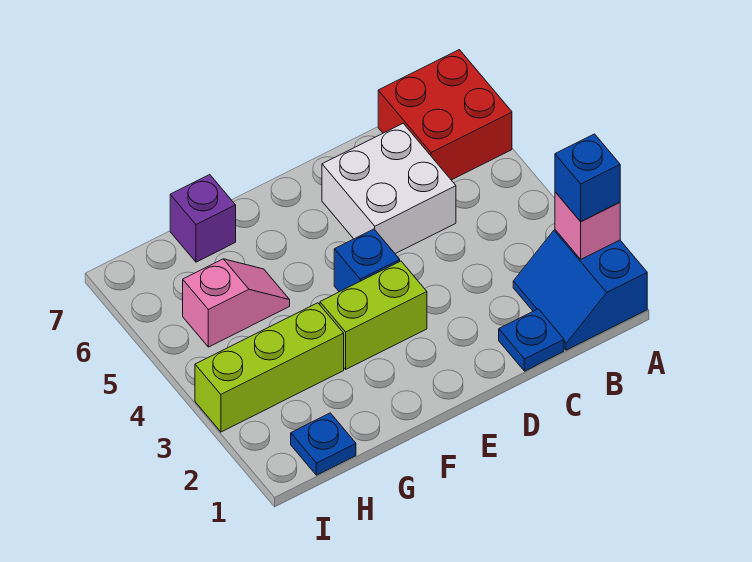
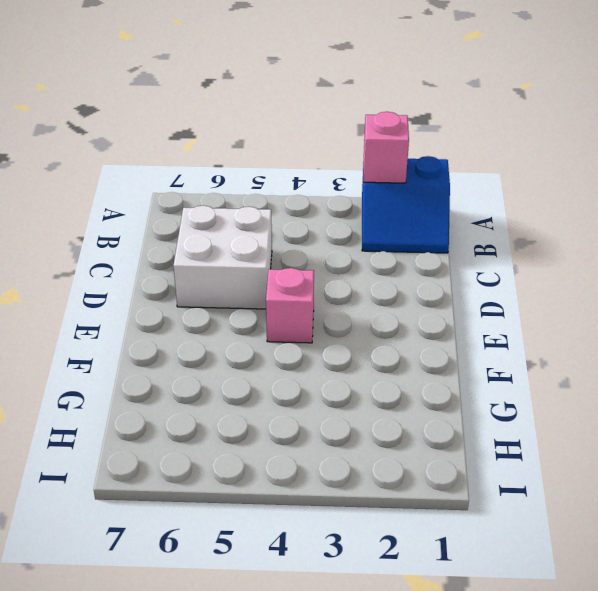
pink 1x1 brick [266,268,314,343] -> blue 1x1 brick [334,229,400,292]
none -> red 2x2 brick [378,50,512,180]
none -> blue 1x1 plate [499,309,564,371]
none -> lime 1x2 brick [320,261,427,369]

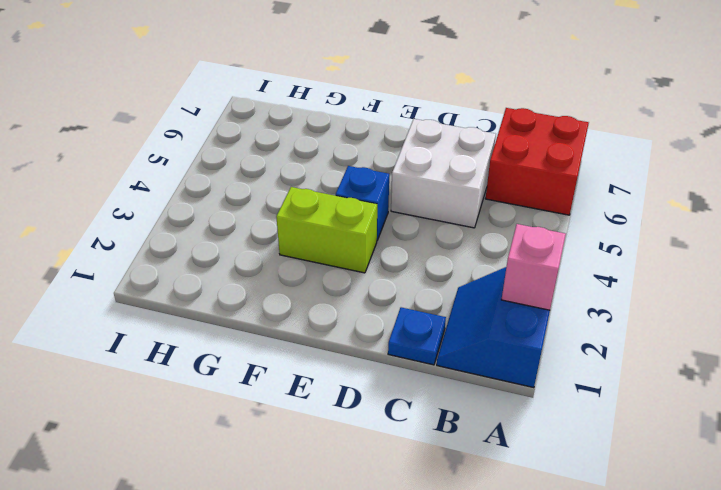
none -> lime 1x3 brick [195,303,344,432]
none -> pink 1x2 slope [183,259,290,347]
none -> purple 1x1 brick [170,175,236,262]

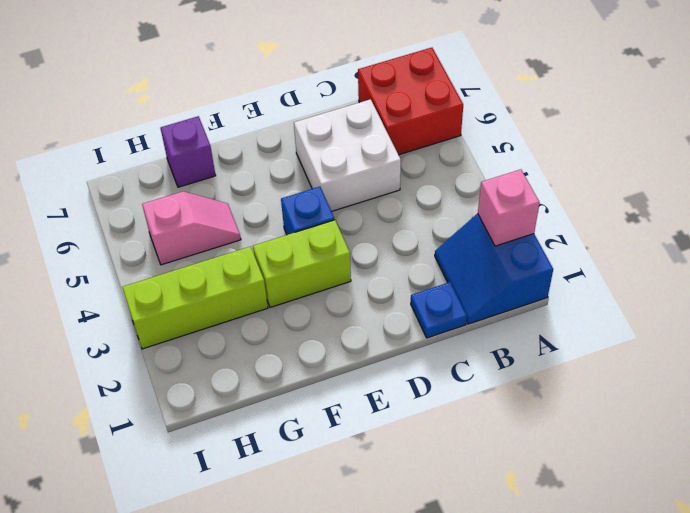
none -> blue 1x1 plate [291,413,356,475]
none -> blue 1x1 brick [555,134,620,222]

